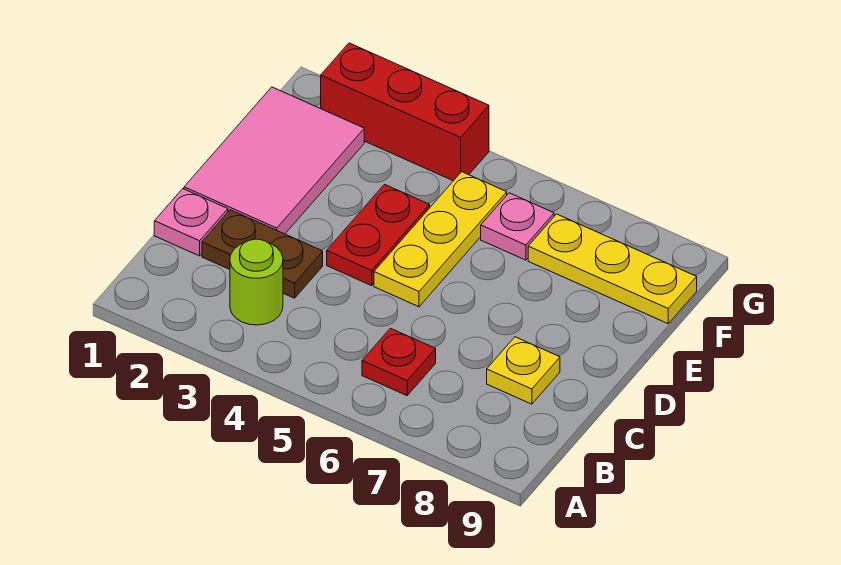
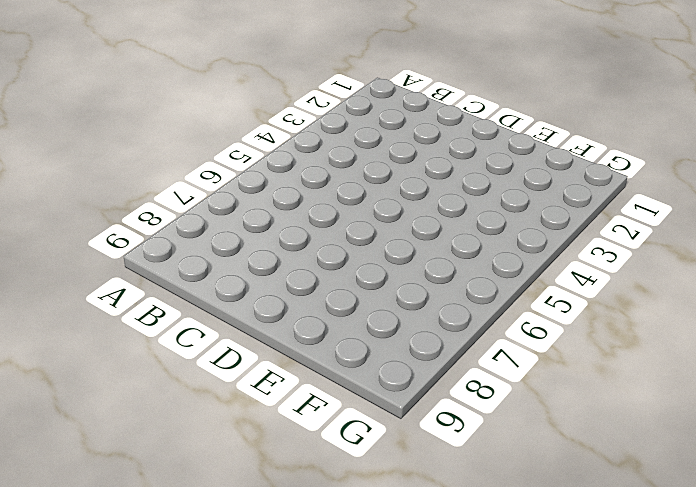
none -> lime 1x1 round brick [230,239,283,325]
none -> red 1x1 plate [362,328,436,396]

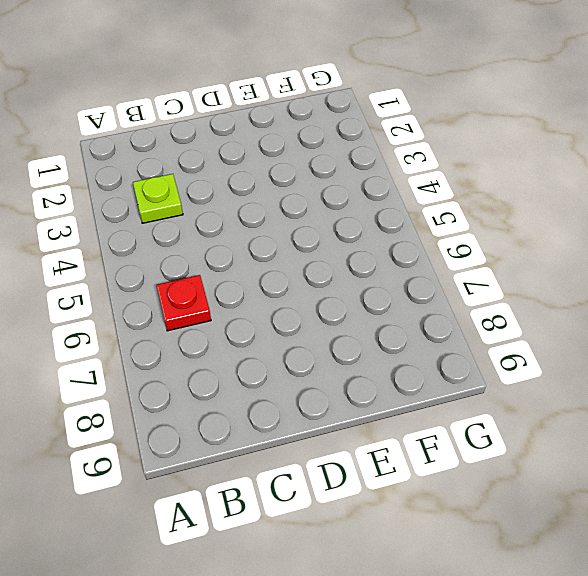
lime 1x1 plate [133,174,183,223] -> lime 1x1 round brick [230,239,283,325]
none -> pink 1x1 plate [154,189,228,256]
none -> brown 1x2 plate [202,210,323,298]

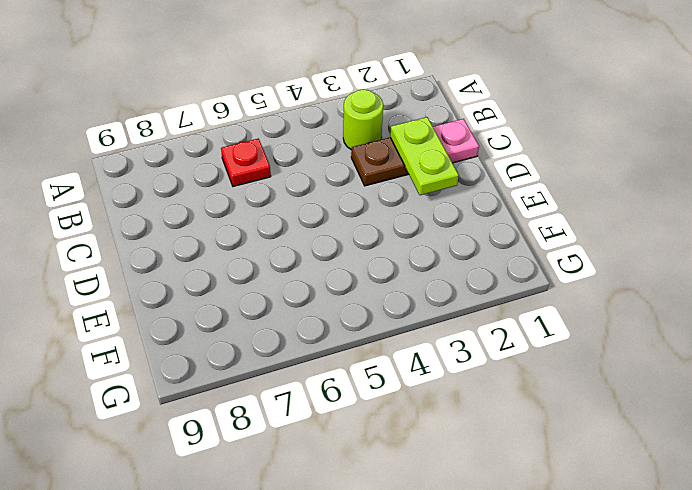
lime 1x2 plate [390,117,459,195] -> none
none -> yellow 1x1 plate [487,337,560,404]
none -> pink 2x3 tile [184,87,364,234]

